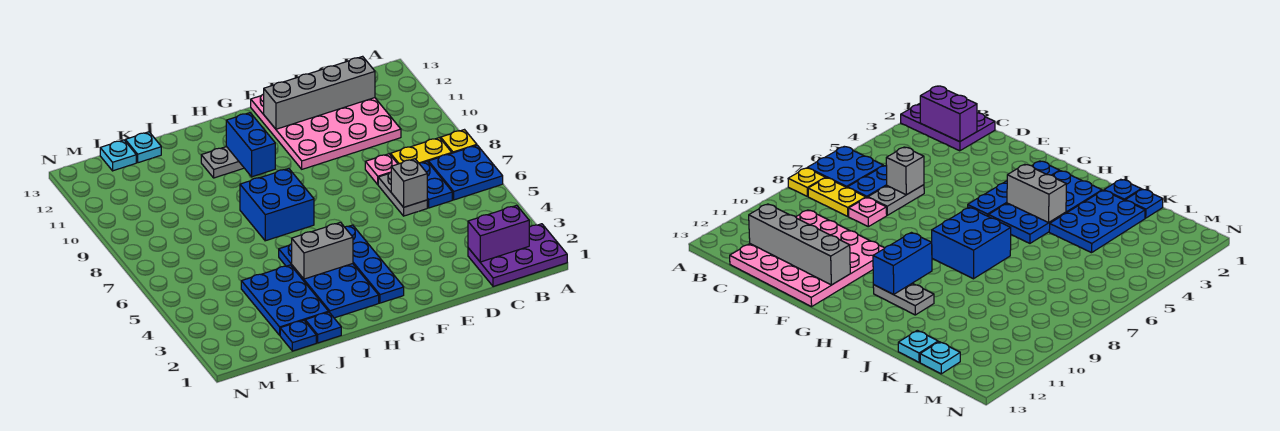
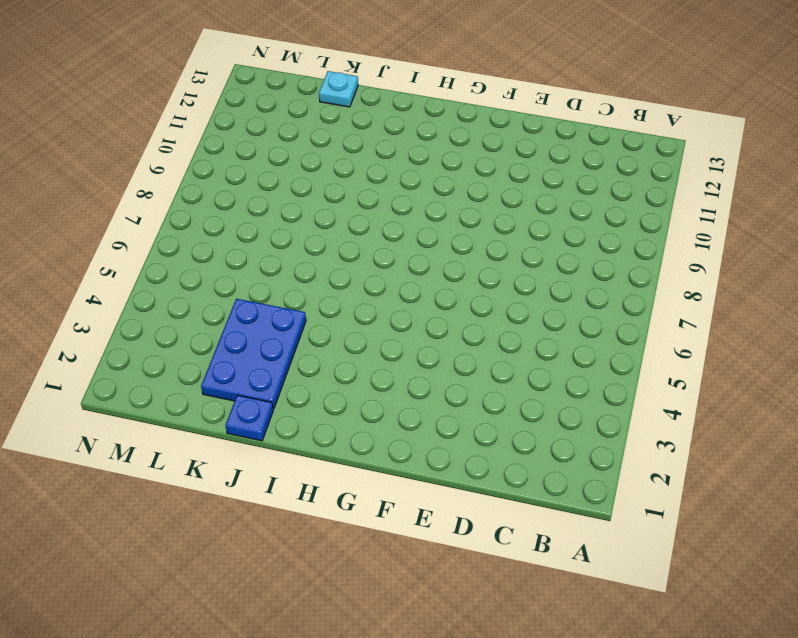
none -> purple 2x3 plate [468,224,567,287]
none -> blue 2x2 plate [428,145,503,200]
none -> yellow 1x1 plate [441,130,477,153]

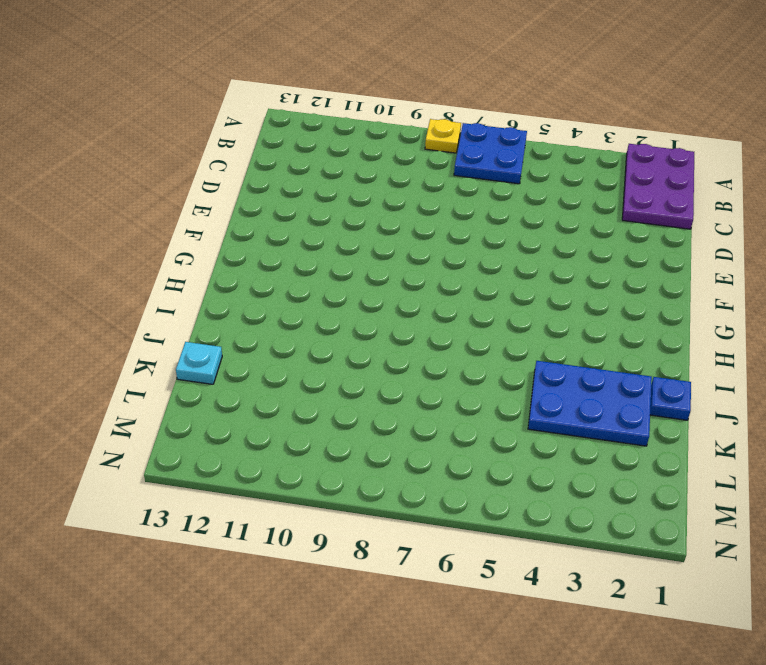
none -> yellow 1x2 plate [391,138,452,164]
none -> blue 1x2 plate [419,162,452,208]
none -> pink 4x4 plate [251,94,401,169]

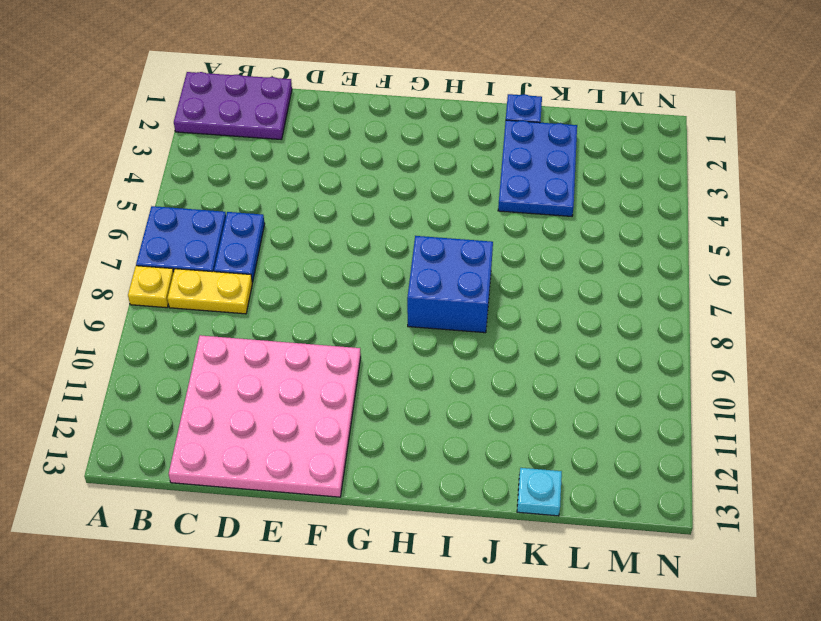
none -> grey 1x2 plate [378,172,427,216]
none -> pink 1x1 plate [365,154,397,184]
none -> blue 1x4 plate [345,225,404,303]

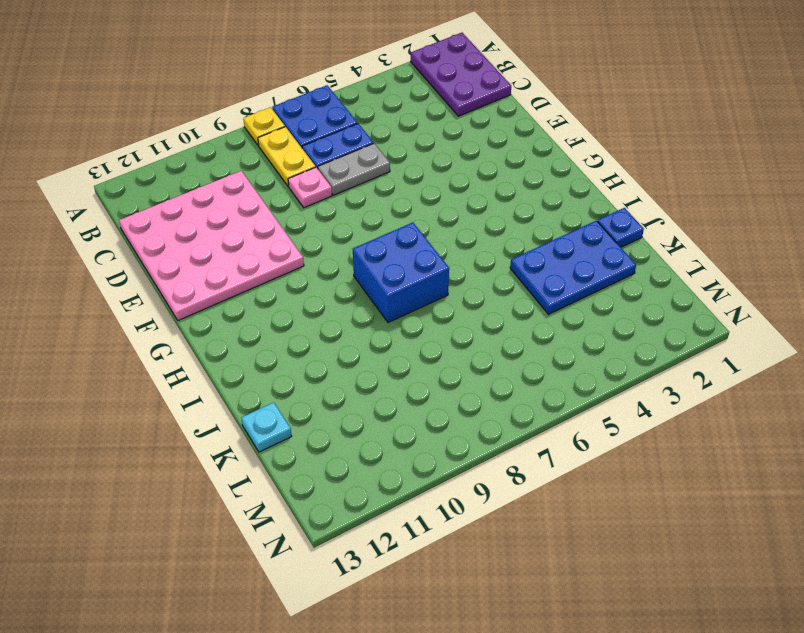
none -> blue 1x4 plate [345,225,404,303]
none -> blue 2x4 plate [279,244,379,318]
none -> grey 1x2 plate [201,147,244,178]

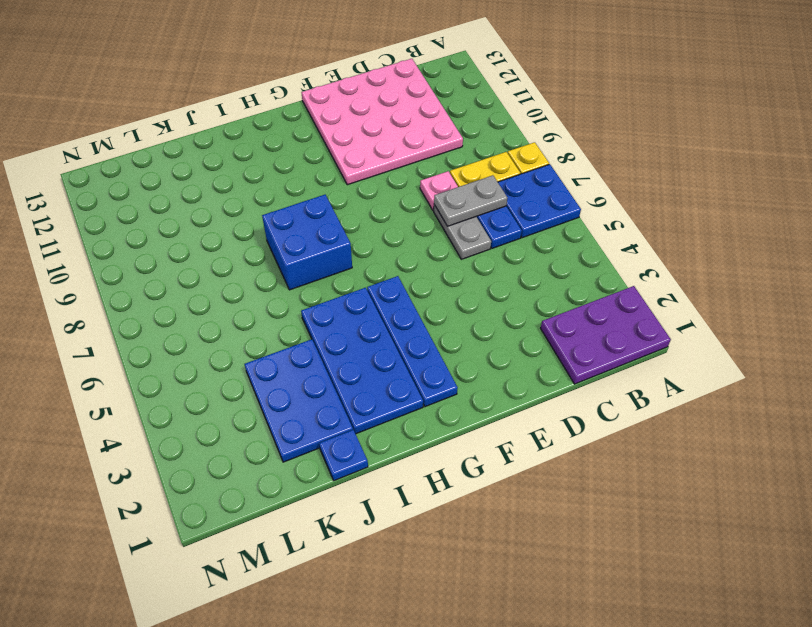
grey 1x2 plate [434,175,507,226] -> grey 1x2 plate moved to [201,147,244,178]
none -> blue 1x1 plate [280,320,316,351]
none -> cyan 1x1 plate [125,132,161,163]
none -> cyan 1x1 plate [100,140,136,171]

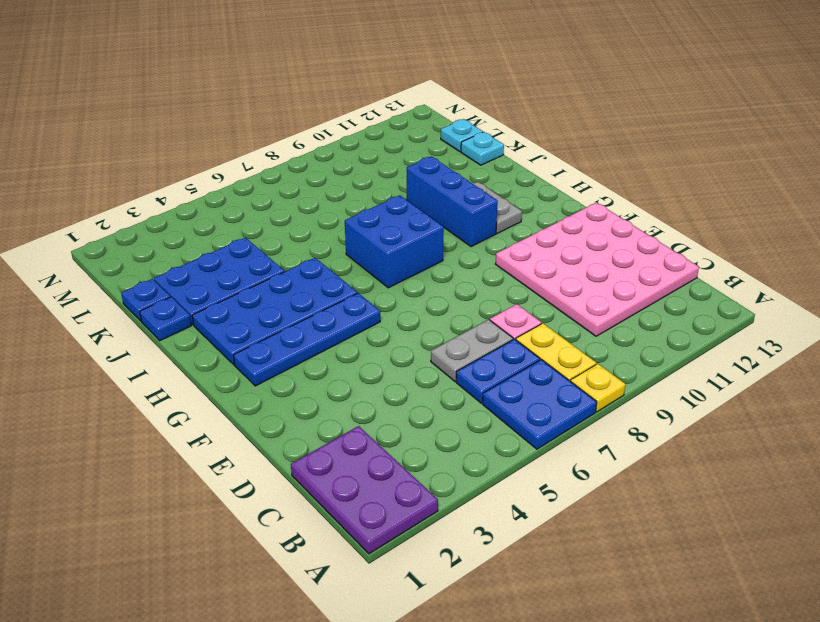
blue 1x3 brick [407,156,498,247] -> none
none -> purple 1x2 brick [468,205,529,262]
none -> grey 1x4 brick [264,56,375,129]
none -> grey 1x1 brick [391,159,427,207]

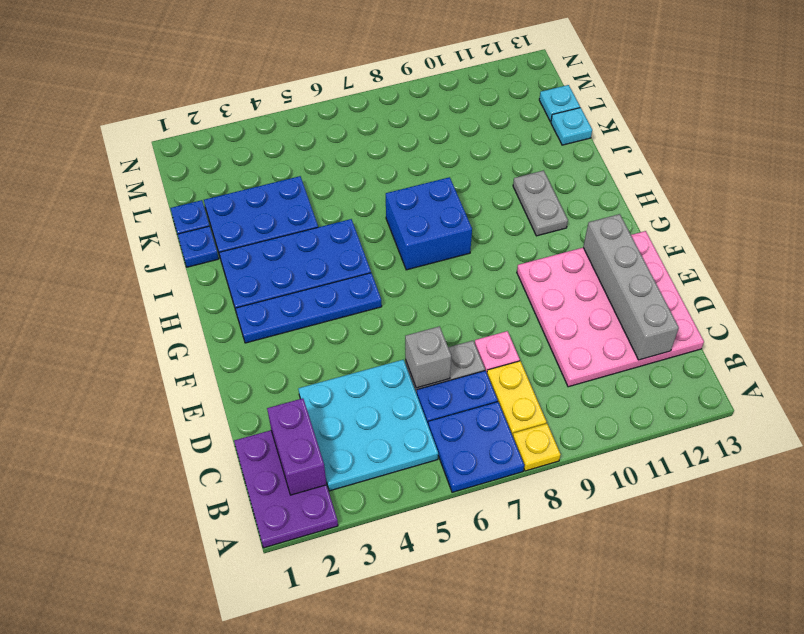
cyan 3x3 plate [298,360,438,491] -> none
none -> grey 1x2 brick [292,222,353,279]
none -> blue 1x2 brick [226,113,275,177]

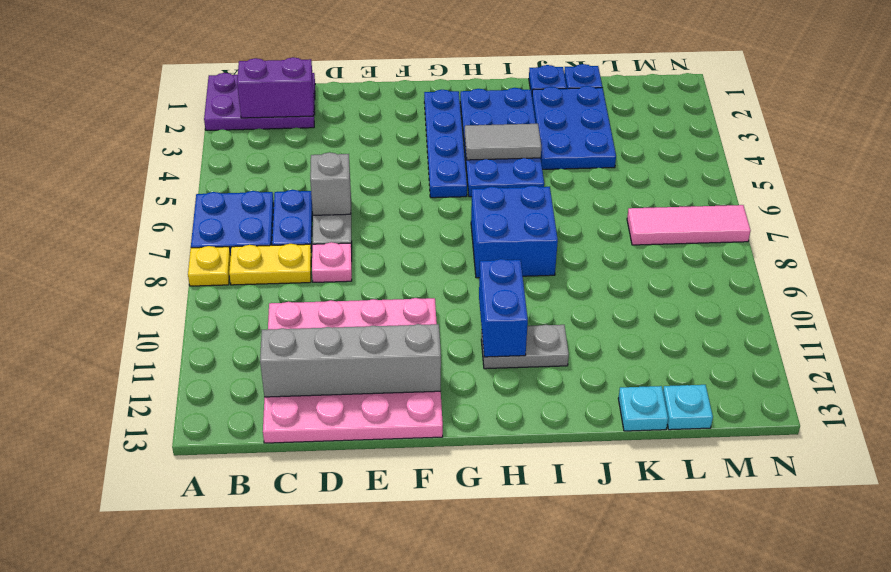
grey 1x2 tile [465,124,541,160] -> grey 1x2 brick [292,222,353,279]
pink 1x3 tile [627,205,751,245] -> none

